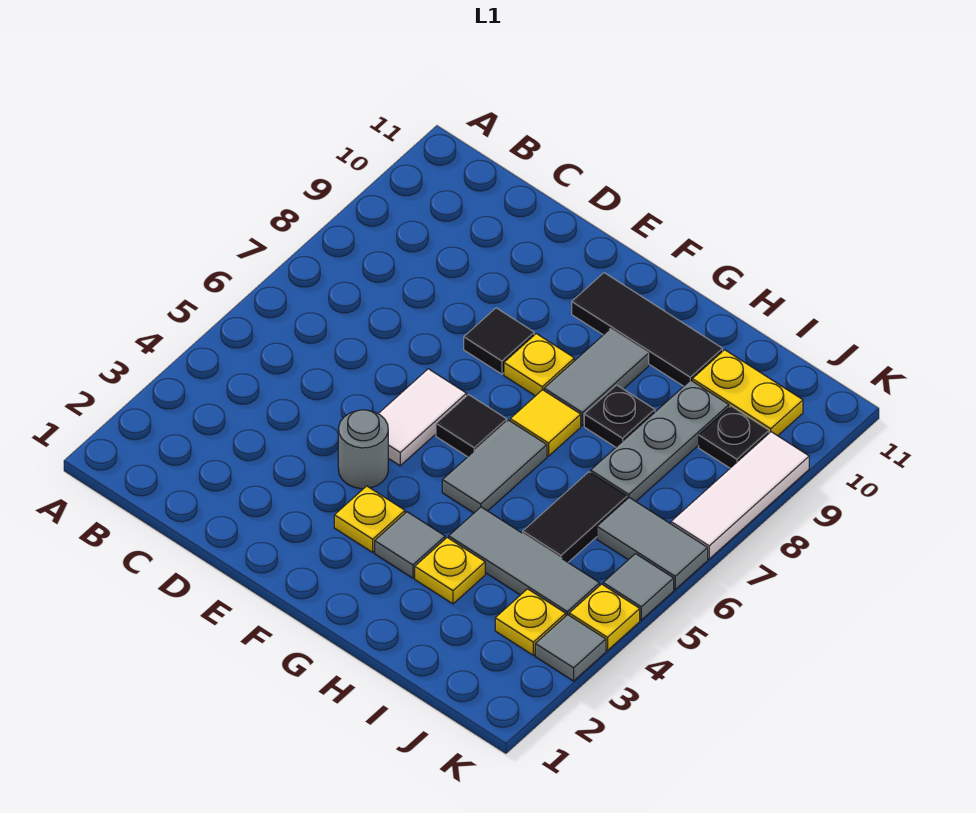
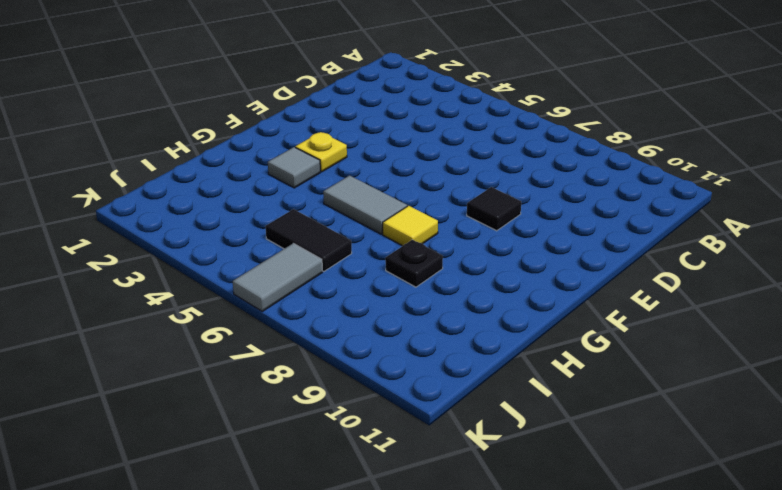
none -> grey 1x1 round brick [338,410,388,489]
none -> white 1x2 tile [378,369,467,466]
none -> black 1x1 tile [436,395,507,457]

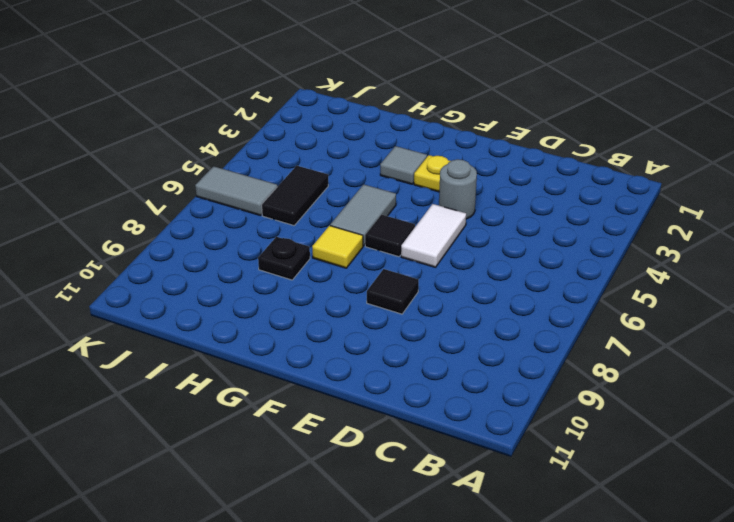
none -> yellow 1x1 plate [504,334,574,396]
none -> black 1x3 tile [572,273,723,386]
none -> grey 1x2 tile [544,329,649,426]

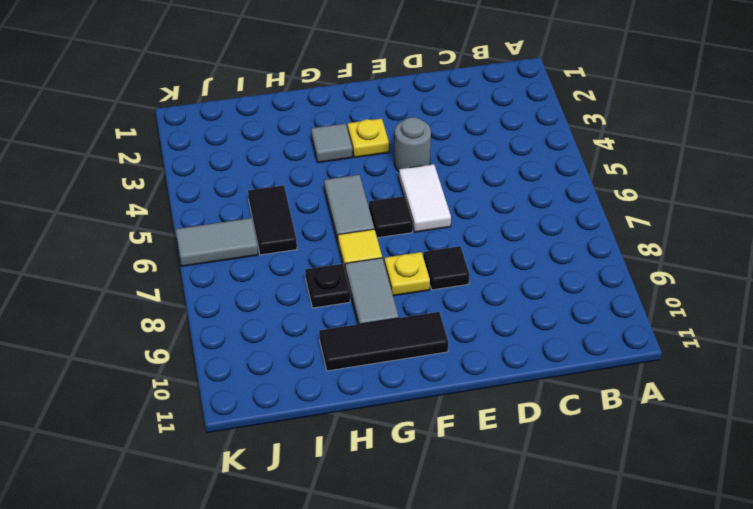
none -> yellow 1x1 plate [415,538,485,604]
none -> grey 1x3 tile [449,507,600,616]
none -> grey 1x3 plate [591,380,729,501]

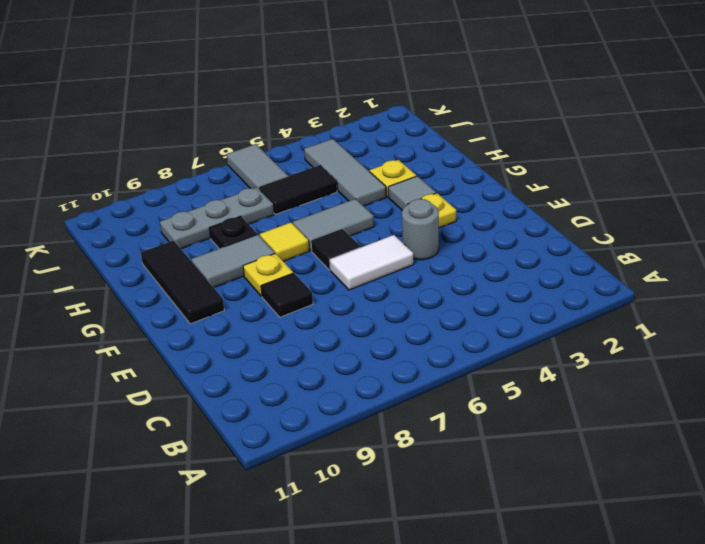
none -> yellow 1x2 plate [692,350,803,436]
none -> yellow 1x1 plate [495,589,566,655]
none -> black 1x1 plate [699,406,769,468]

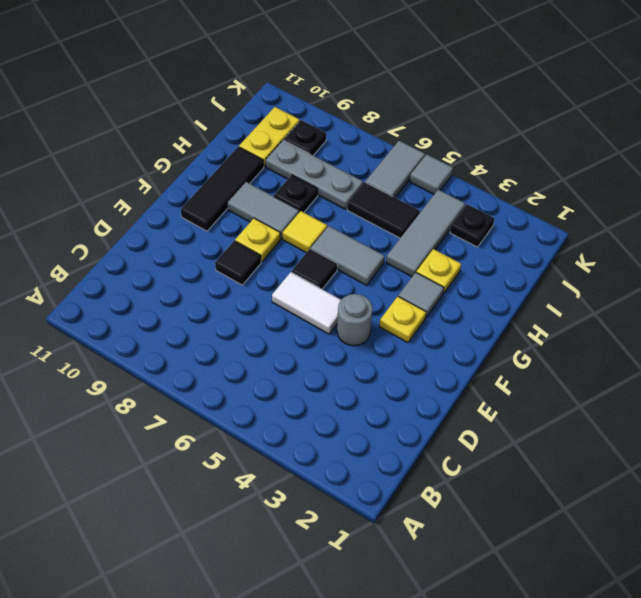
black 1x1 plate [450,204,495,247] -> yellow 1x1 plate [495,589,566,655]
none -> grey 1x1 tile [535,615,606,681]
none -> yellow 1x1 plate [569,584,640,651]
none -> white 1x3 tile [671,432,809,559]

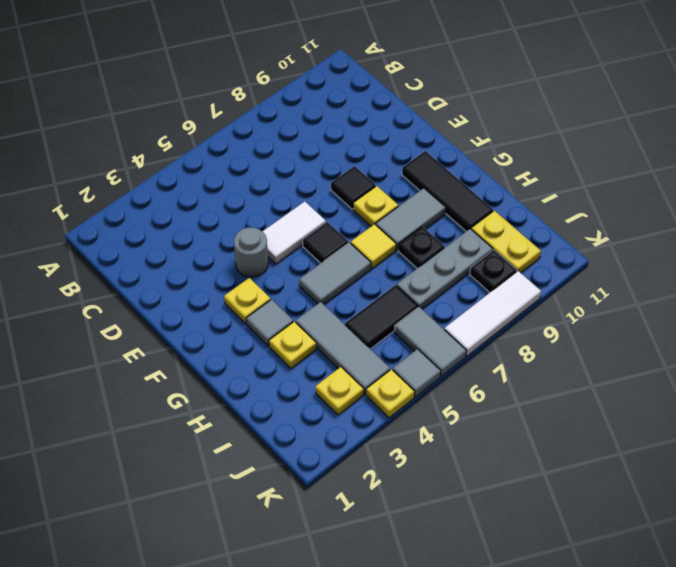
none -> grey 1x1 tile [535,615,606,681]

